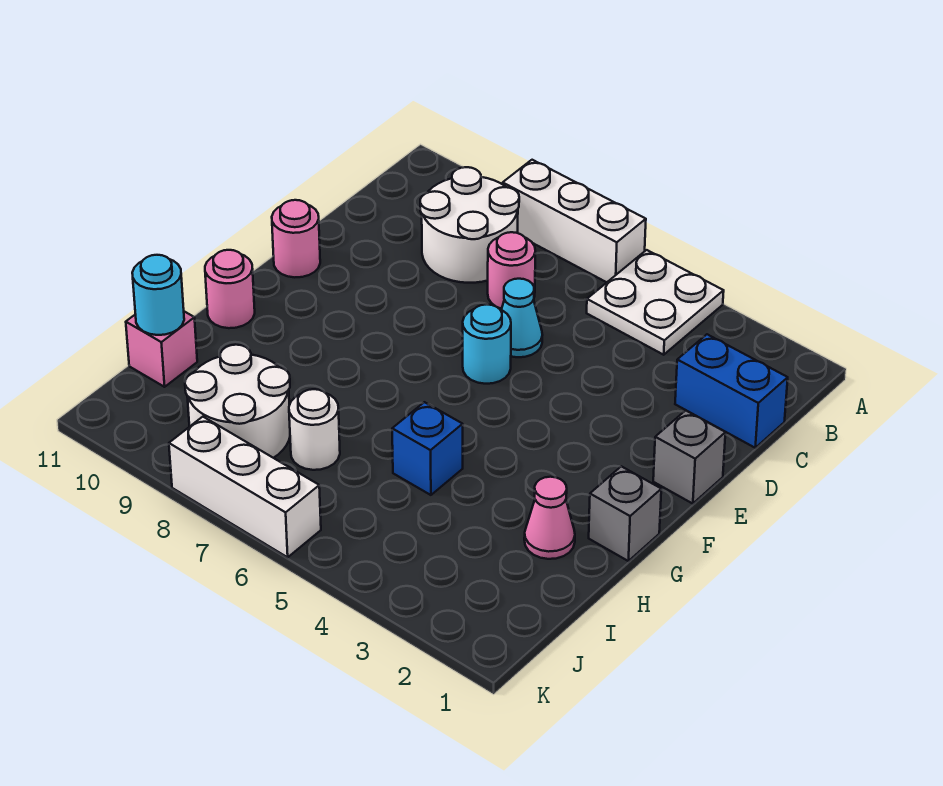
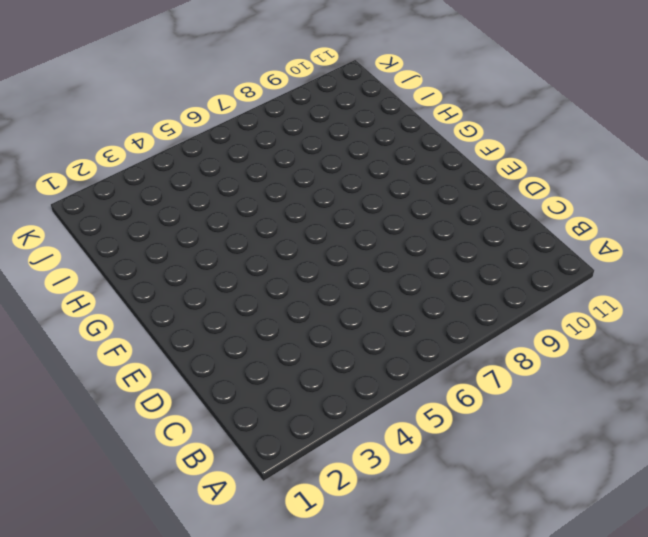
none -> white 2x2 plate [587,250,724,355]
none -> white 1x3 brick [503,160,646,282]
none -> white 2x2 round brick [420,167,519,283]

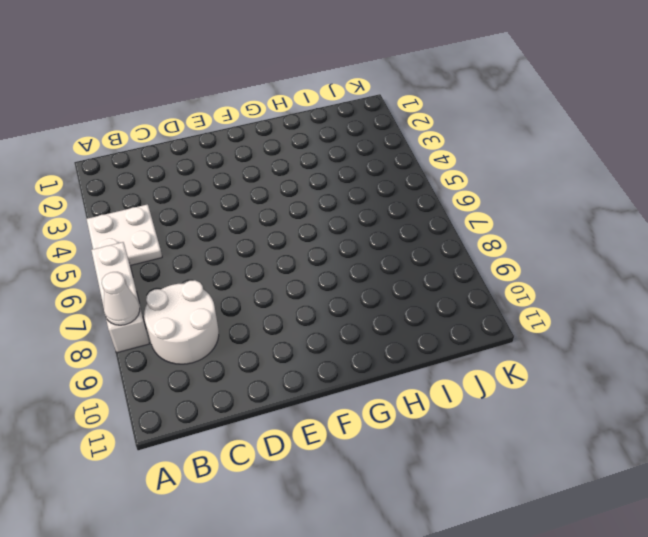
white 1x1 cone [102,272,140,325] -> none
none -> blue 1x2 brick [675,334,788,448]
none -> pink 1x1 round brick [488,232,535,309]
none -> cyan 1x1 cone [501,279,542,357]

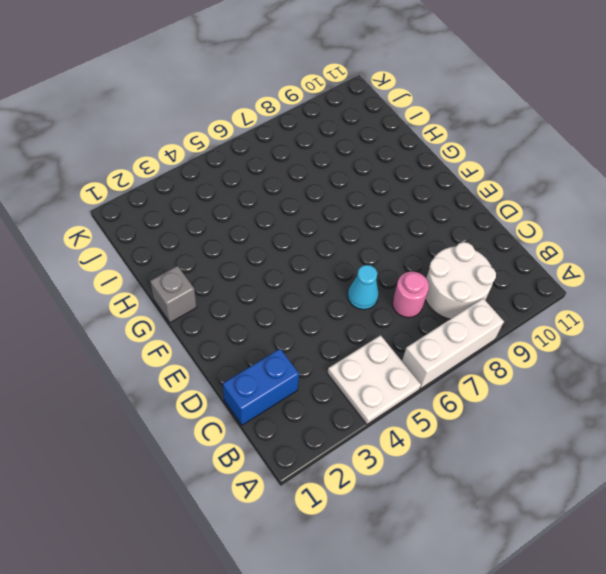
none -> grey 1x1 brick [653,410,726,504]
none -> cyan 1x1 round brick [463,304,511,384]
none -> pink 1x1 round brick [272,200,320,277]

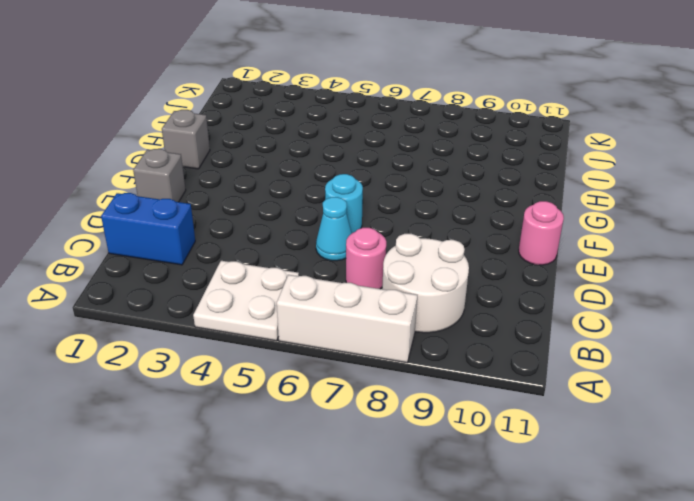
none -> pink 1x1 round brick [205,250,255,328]
none -> pink 1x1 cone [524,477,575,559]
none -> blue 1x1 brick [392,402,463,495]

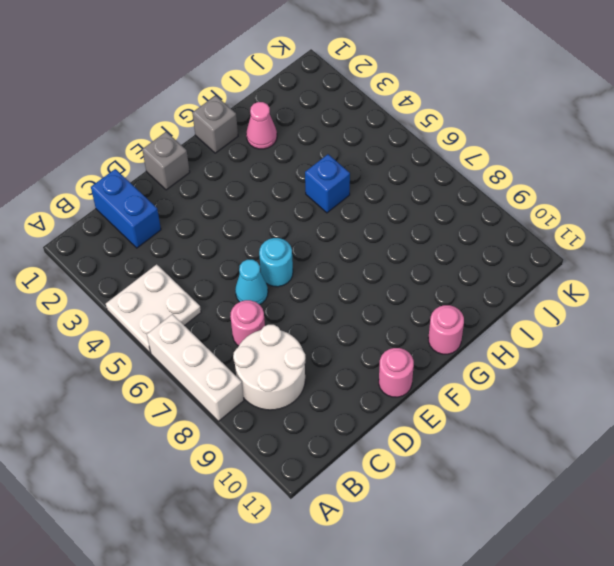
none -> white 1x1 round brick [289,389,340,470]
none -> white 2x2 round brick [185,345,290,458]
none -> pink 1x1 brick [126,311,197,387]

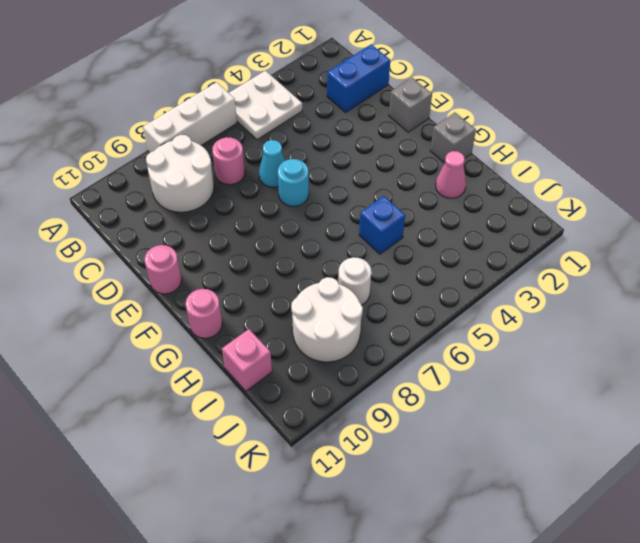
none -> white 1x3 brick [169,417,321,557]
none -> cyan 1x1 round brick [132,255,184,335]

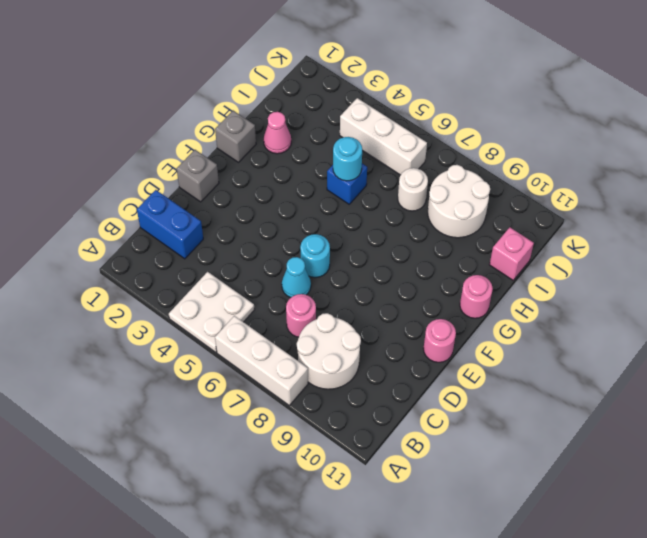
cyan 1x1 round brick [333,137,362,181] -> cyan 1x1 round brick moved to [132,255,184,335]
white 1x3 brick [340,98,427,175] -> white 1x3 brick moved to [169,417,321,557]

